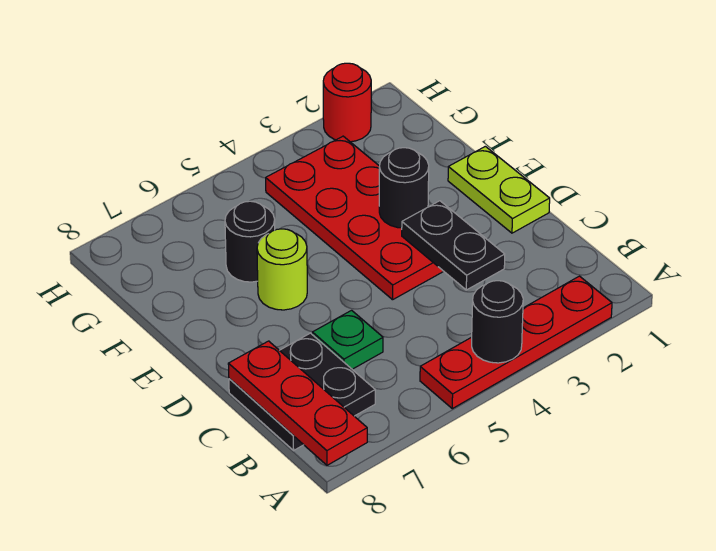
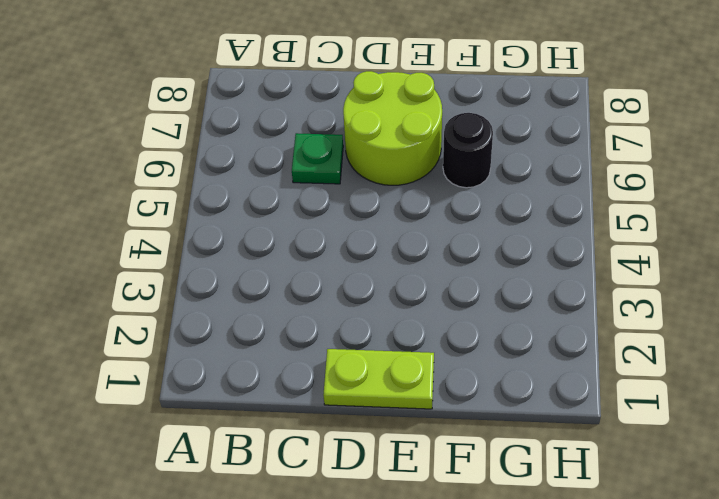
lime 2x2 round brick [343,71,442,185] -> lime 1x1 round brick [257,229,307,310]
none -> red 1x4 plate [420,276,612,409]
none -> black 2x2 plate [229,333,375,450]
none -> red 2x4 plate [266,136,444,300]

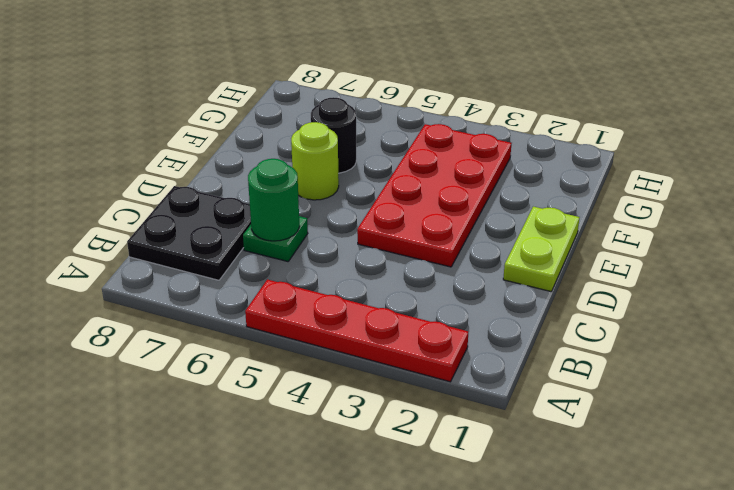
green 1x1 round brick [248,159,300,241] -> none
none -> red 1x1 round brick [323,63,371,142]
none -> black 1x1 round brick [472,281,523,363]
none -> red 1x3 plate [228,341,367,465]

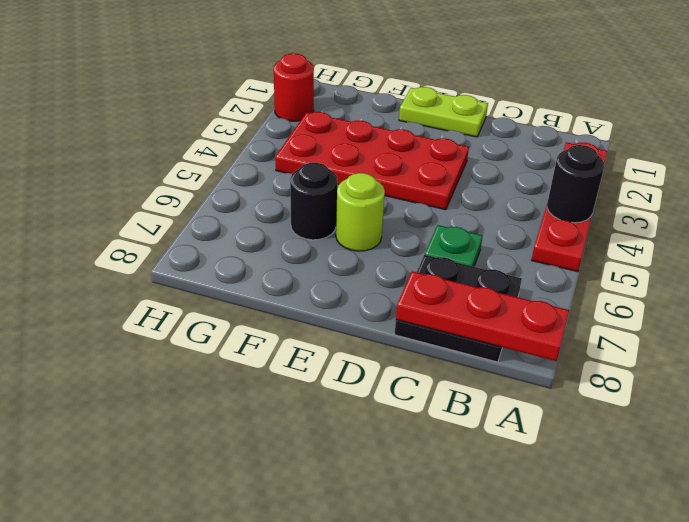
none -> black 1x2 plate [402,201,505,290]
none -> black 1x1 round brick [379,148,429,228]

